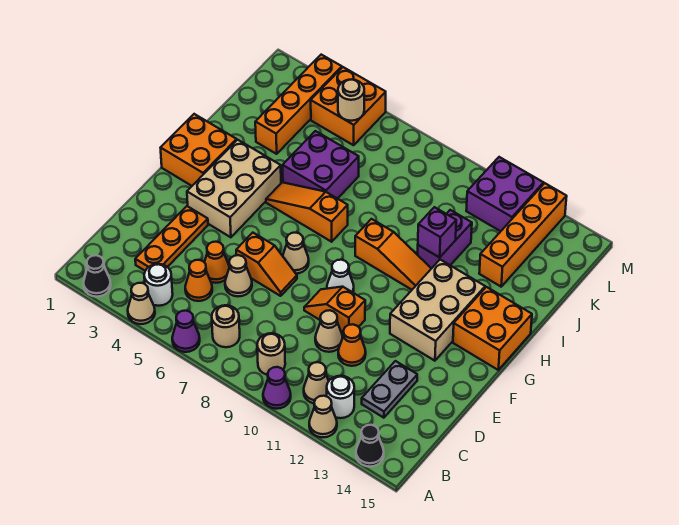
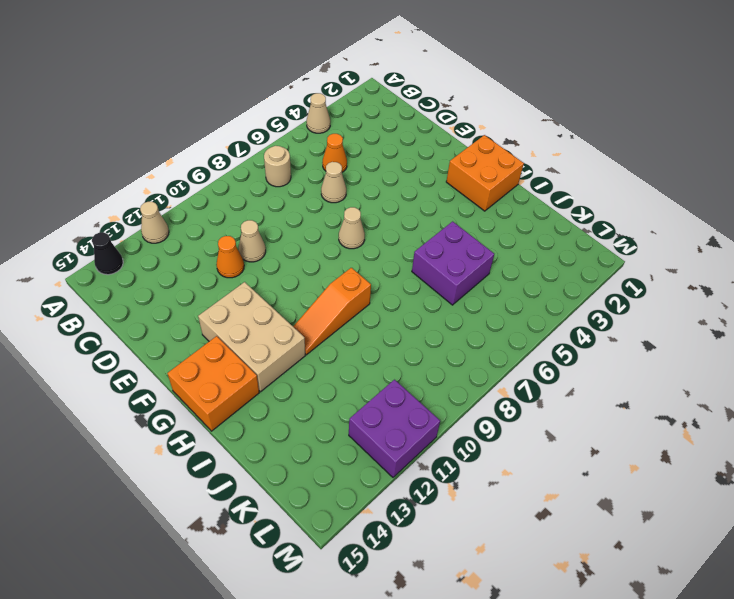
none -> black 1x1 cone [84,255,111,297]
none -> purple 1x1 cone [172,311,200,352]
none -> purple 1x1 cone [263,367,291,409]
none -> white 1x1 round brick [144,264,173,306]

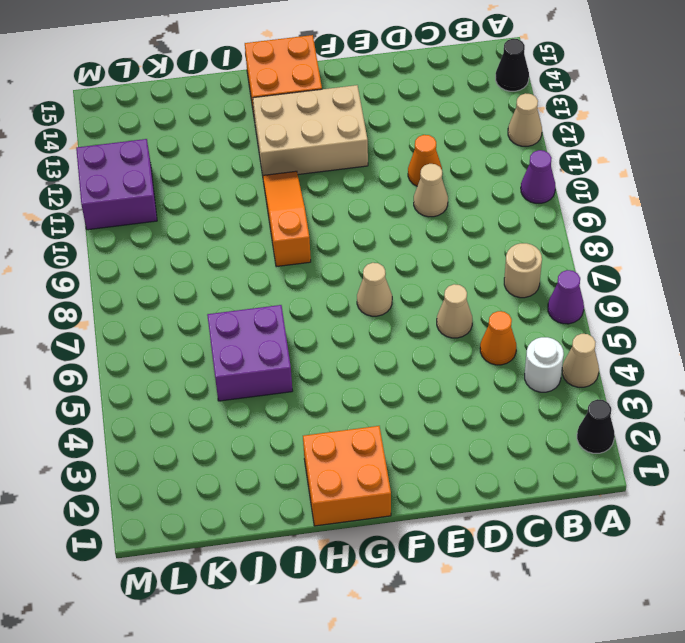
none -> tan 1x1 round brick [257,333,285,375]
none -> tan 1x1 cone [304,362,329,403]
none -> white 1x1 round brick [327,376,354,418]
none -> orange 1x3 plate [135,206,208,271]

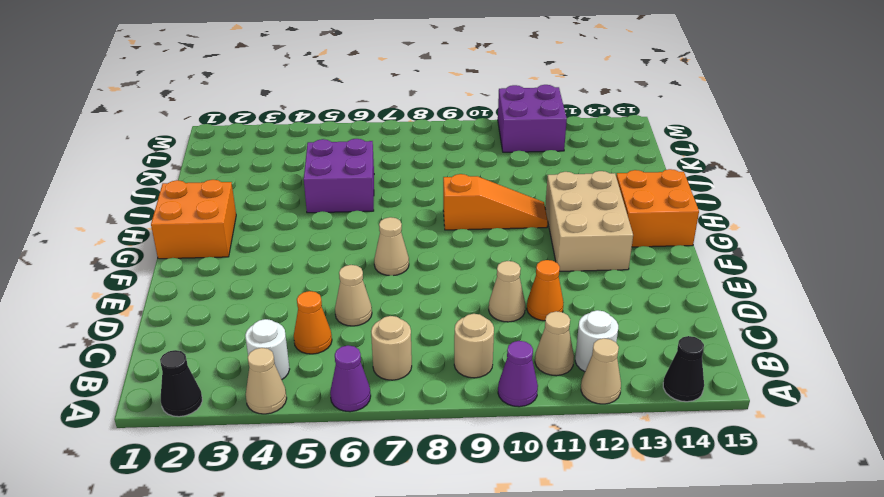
none -> orange 1x3 plate [135,206,208,271]
none -> grey 1x2 plate [362,361,417,418]
none -> orange 1x1 cone [204,242,229,283]
none -> orange 1x2 slope [236,233,297,296]

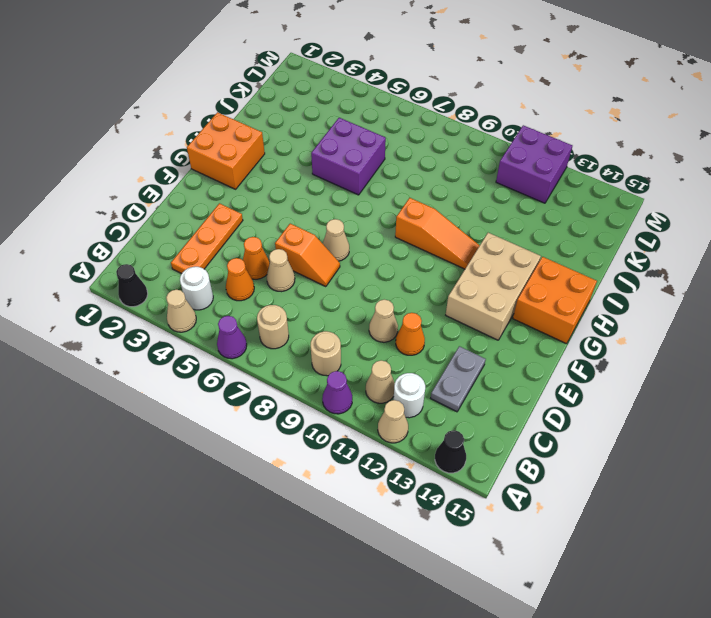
none -> orange 1x2 slope [304,287,365,334]
none -> tan 2x3 brick [187,140,281,237]
none -> white 1x1 cone [327,260,354,292]
none -> orange 1x3 slope [266,182,348,242]

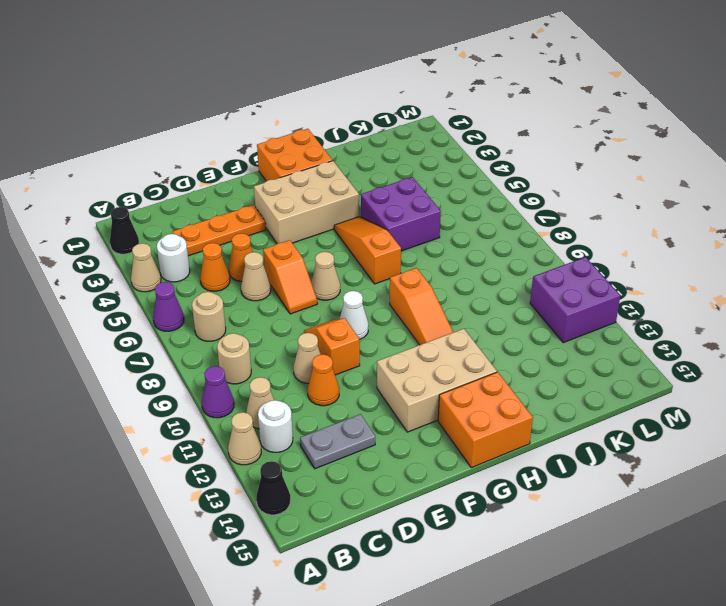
none -> purple 1x2 brick [418,210,472,269]
none -> orange 1x4 brick [255,55,342,154]
none -> orange 1x4 brick [479,183,567,287]
none -> orange 2x2 brick [311,67,386,145]

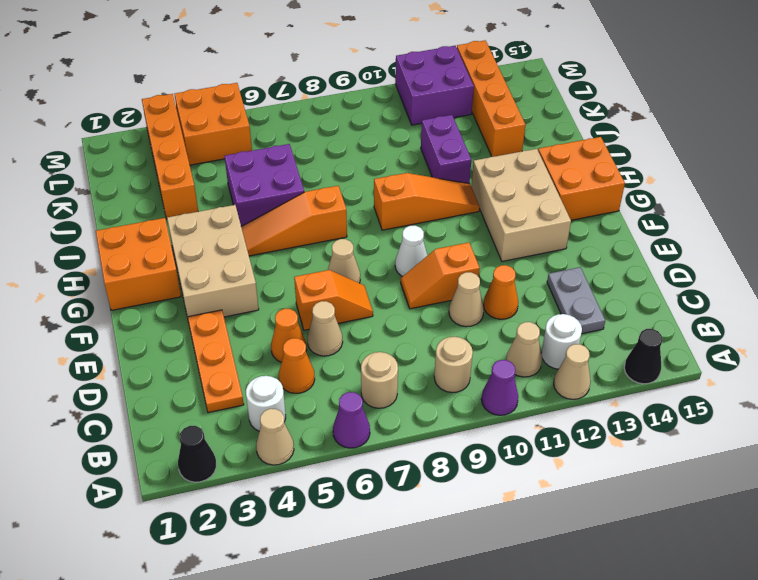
none -> purple 1x1 brick [418,207,456,257]
none -> tan 1x1 round brick [338,80,364,121]

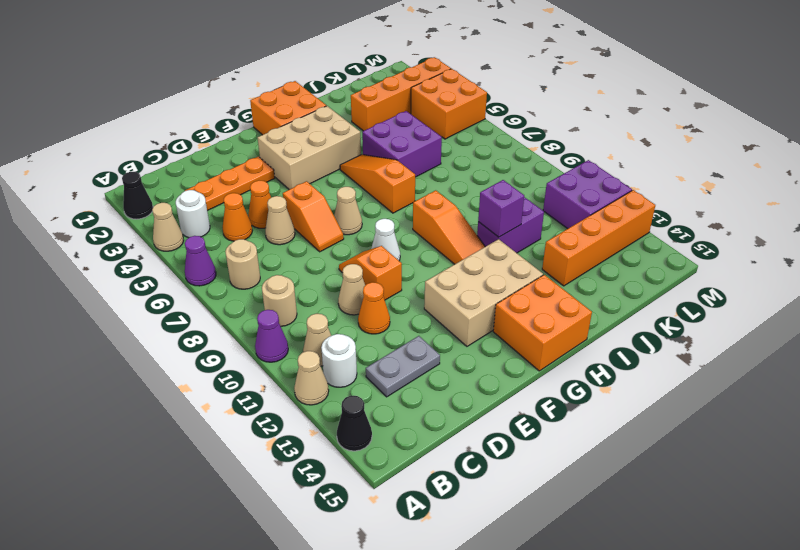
none -> tan 1x1 round brick [338,80,364,121]

